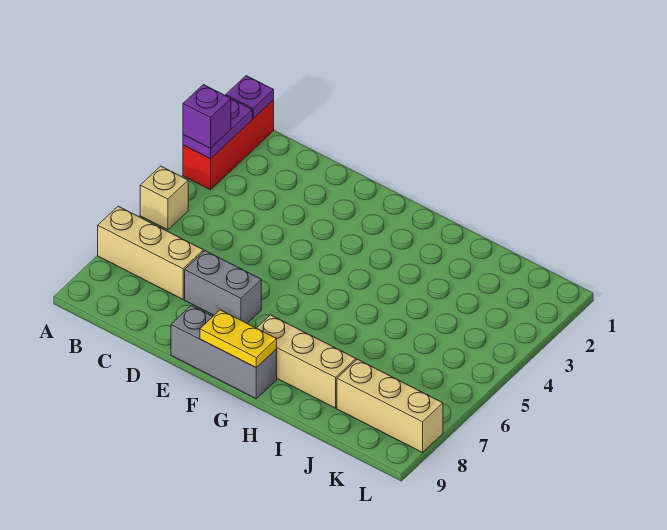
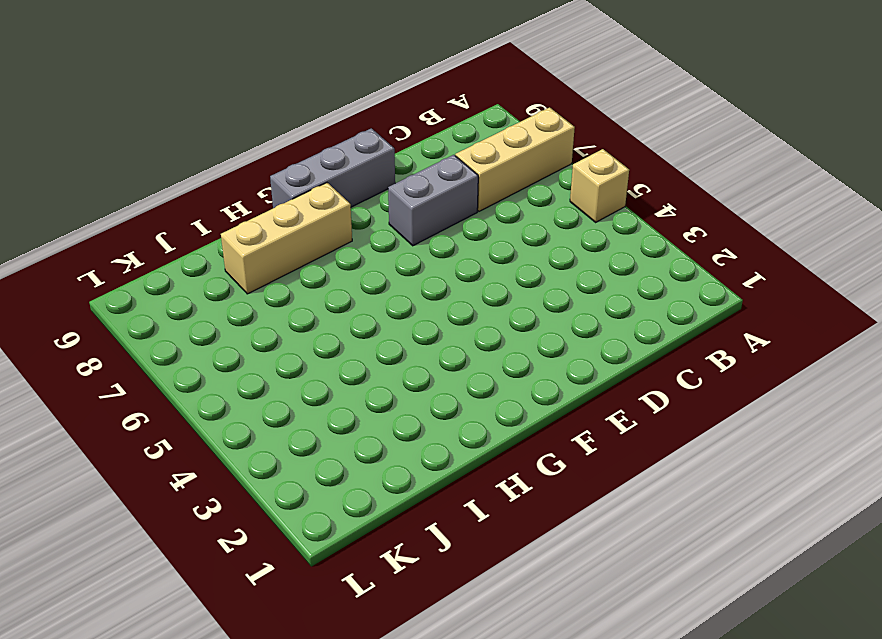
none -> red 1x3 brick [183,100,274,190]
none -> tan 1x3 brick [337,359,443,453]

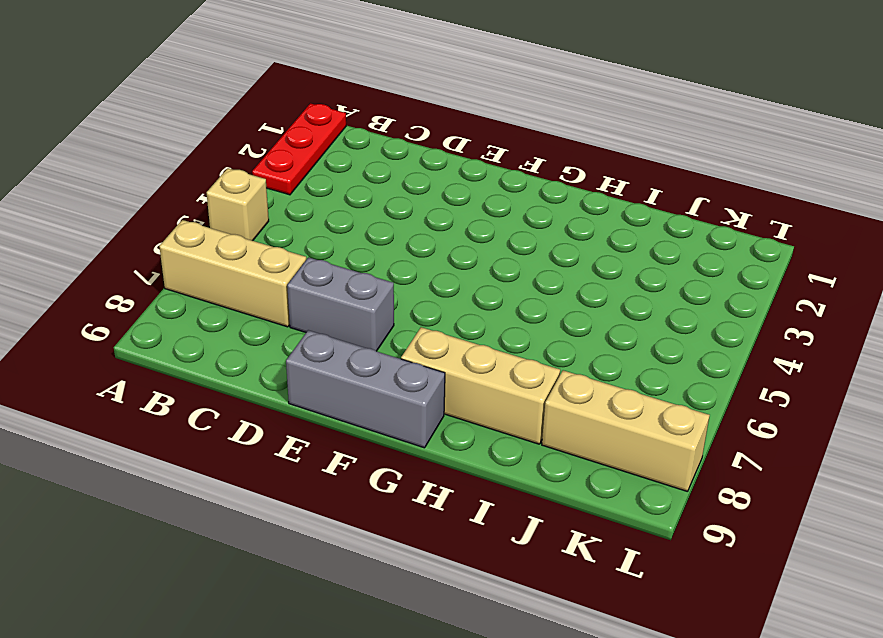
red 1x3 plate [252,103,346,195] -> red 1x3 brick [183,100,274,190]
none -> purple 1x1 plate [226,76,274,118]
none -> purple 1x2 plate [183,99,252,159]

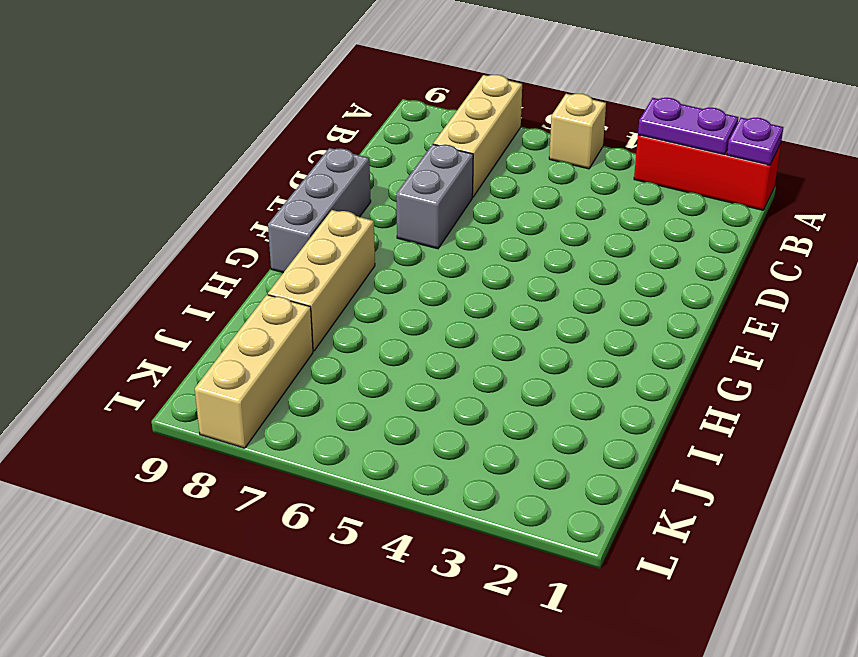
none -> yellow 1x2 plate [200,310,277,368]
none -> purple 1x1 brick [183,85,231,148]

